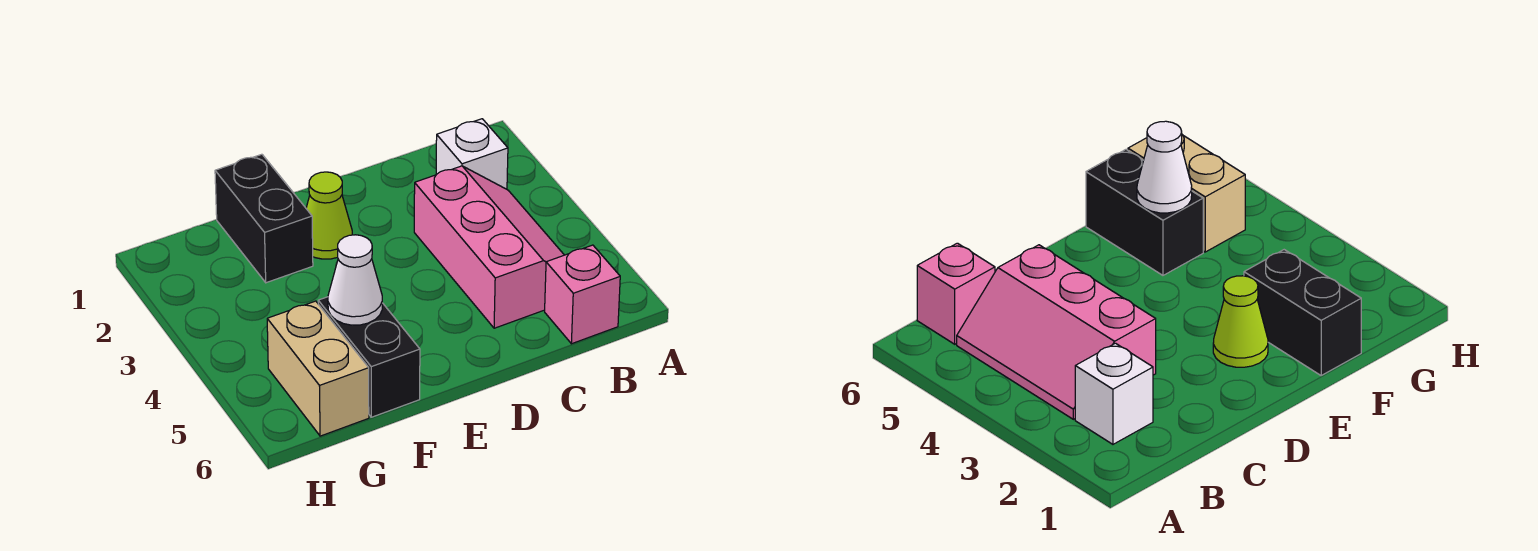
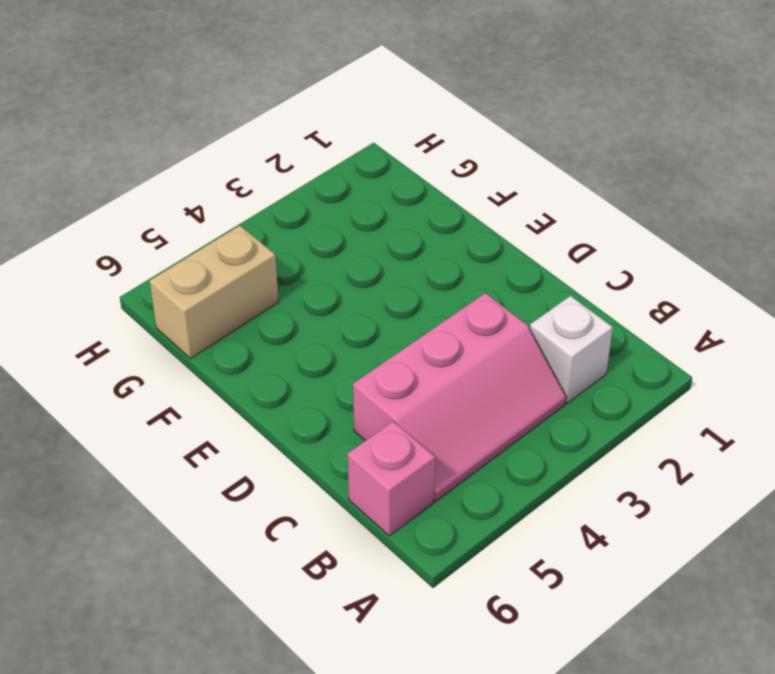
none -> lime 1x1 cone [306,172,352,259]
none -> black 1x2 brick [215,154,313,283]

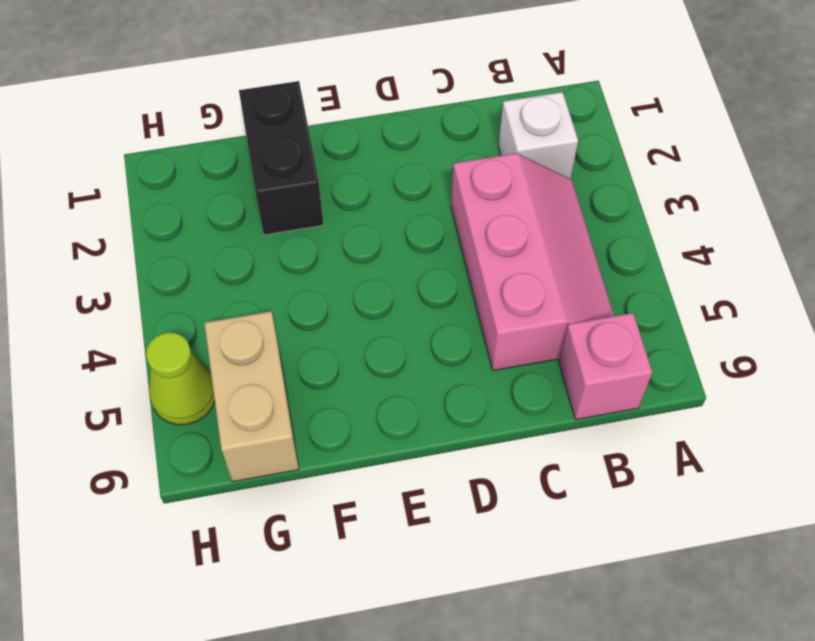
lime 1x1 cone [146,332,215,425] -> lime 1x1 cone moved to [306,172,352,259]
none -> black 1x2 brick [318,297,420,417]
none -> white 1x1 cone [328,235,382,325]

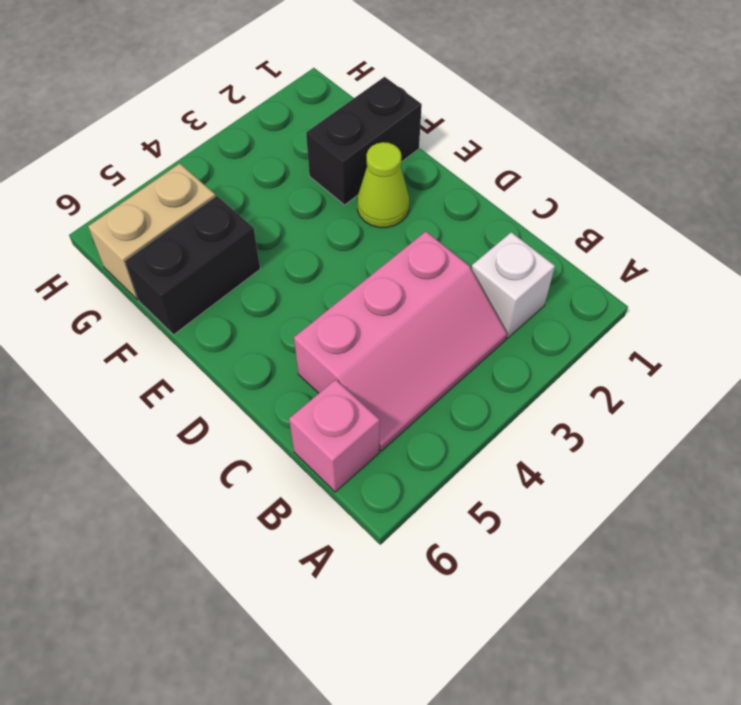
none -> white 1x1 cone [328,235,382,325]

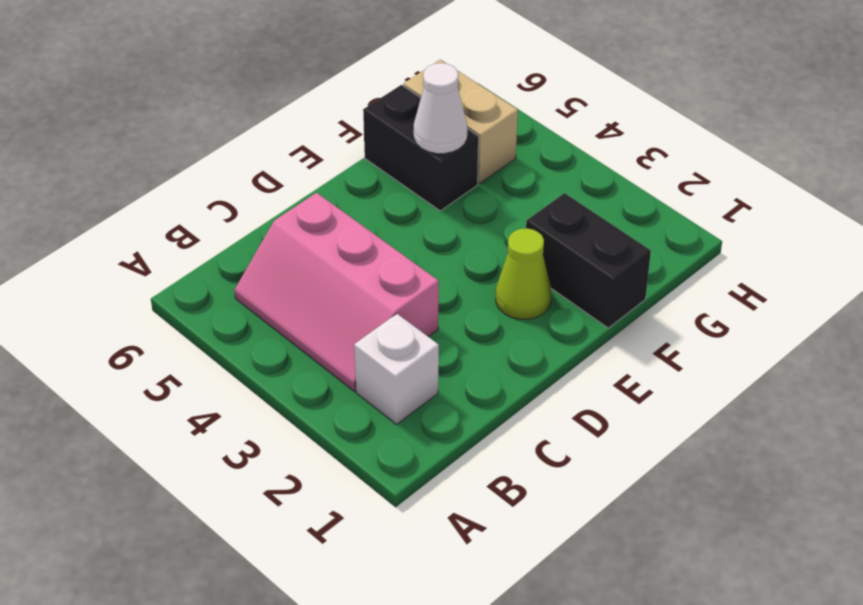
none -> pink 1x1 brick [545,245,620,344]

